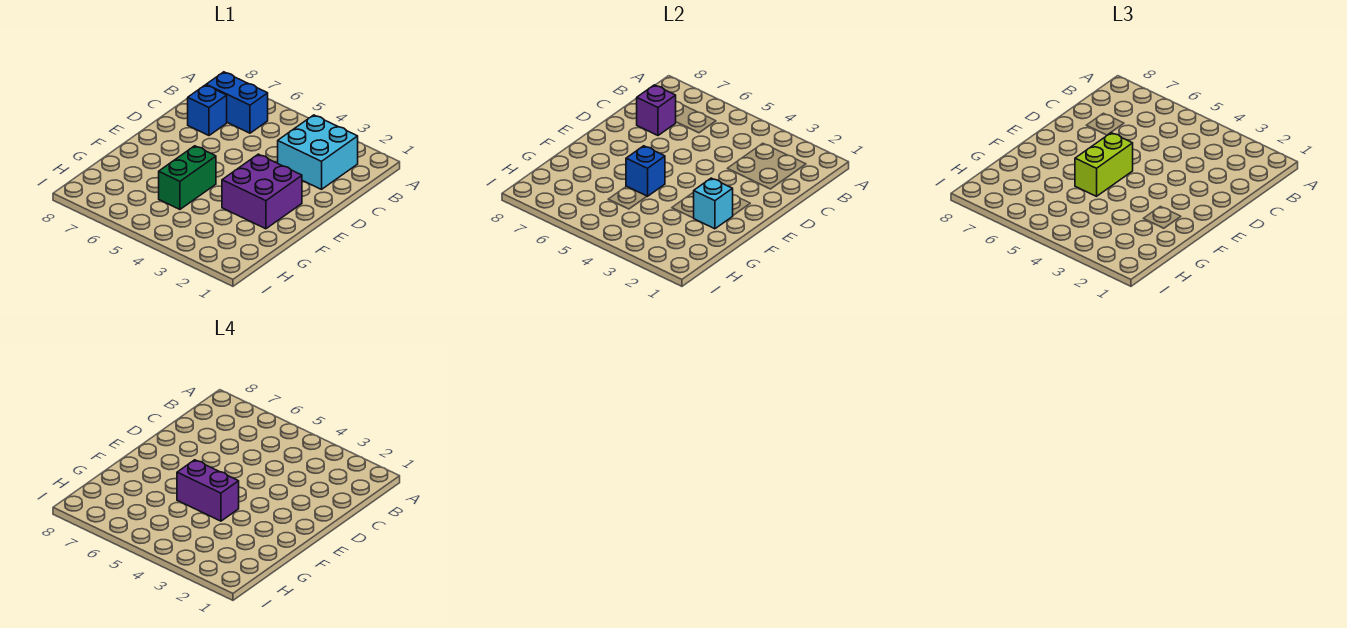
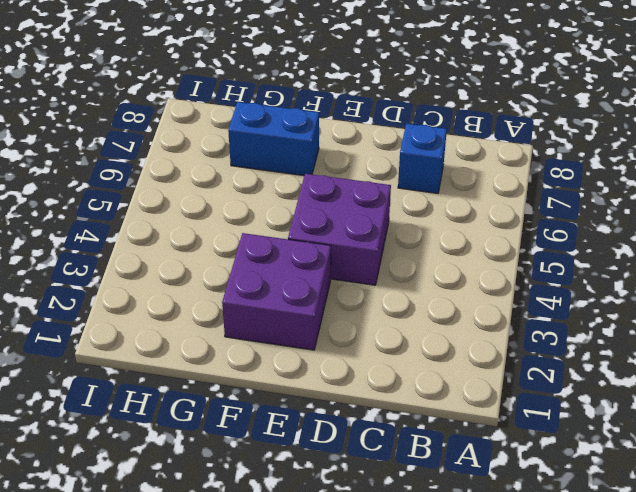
purple 2x2 brick [288,174,391,285] -> none
blue 1x2 brick [228,102,319,175] -> blue 1x2 brick turned to [206,72,268,133]
none -> cyan 2x2 brick [278,115,358,189]
none -> green 1x2 brick [159,146,216,209]

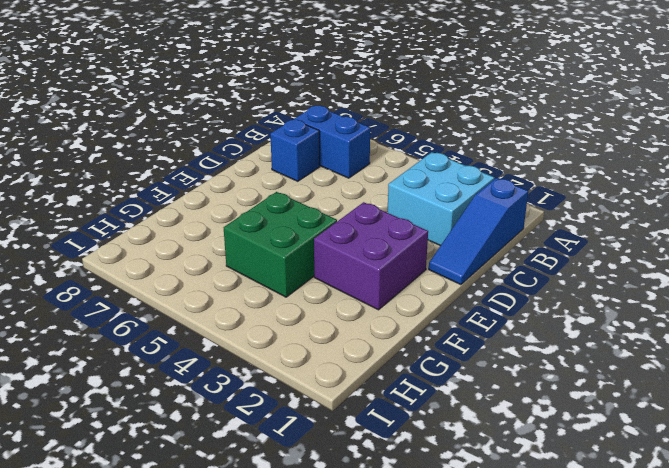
blue 1x3 slope [429,178,528,285] -> none
green 2x2 brick [224,192,337,297] -> green 1x2 brick [159,146,216,209]
none -> purple 1x1 brick [637,85,676,135]
none -> cyan 1x1 brick [694,178,733,229]

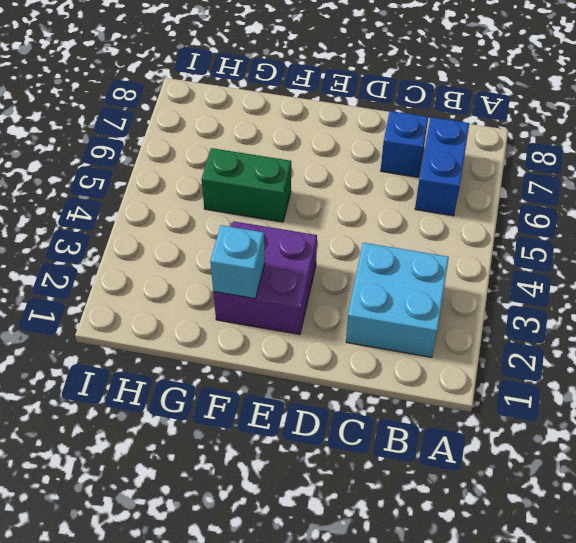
none -> purple 1x1 brick [637,85,676,135]
none -> blue 1x1 brick [626,146,665,196]

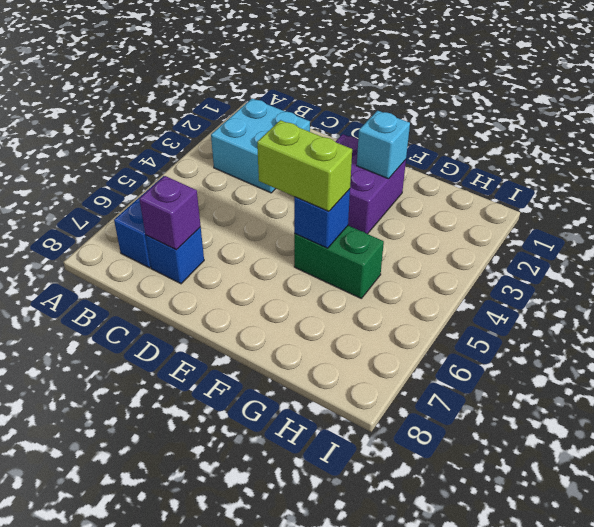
none -> purple 1x2 brick [177,460,239,521]

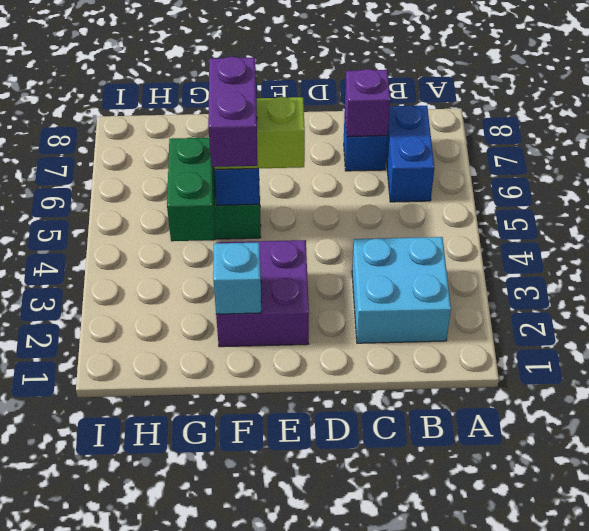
green 1x2 brick [167,137,215,241] -> none

